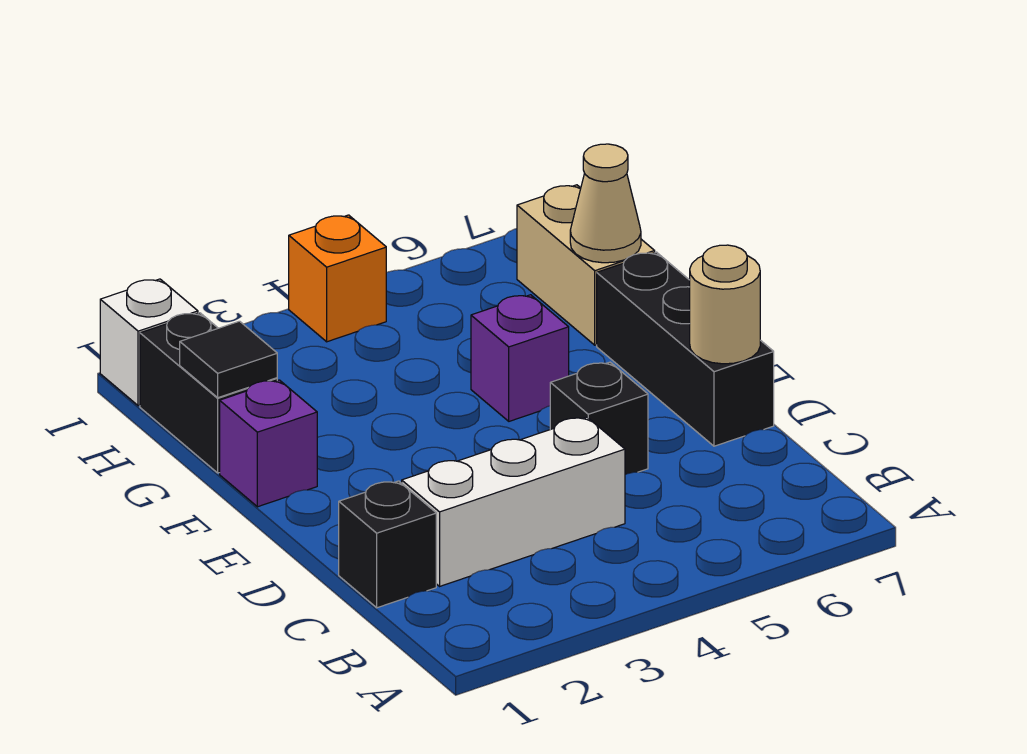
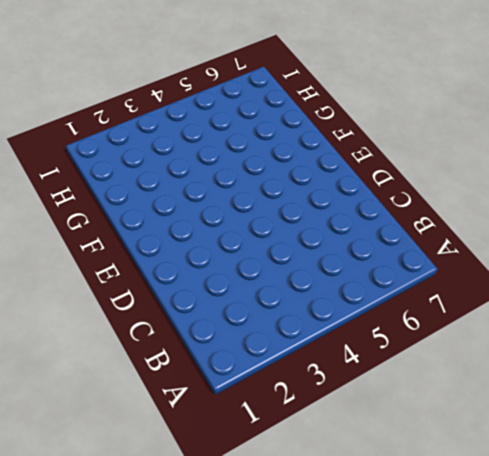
none -> black 1x1 brick [339,481,436,608]
none -> white 1x3 brick [402,417,625,586]
none -> black 1x1 brick [550,362,648,475]

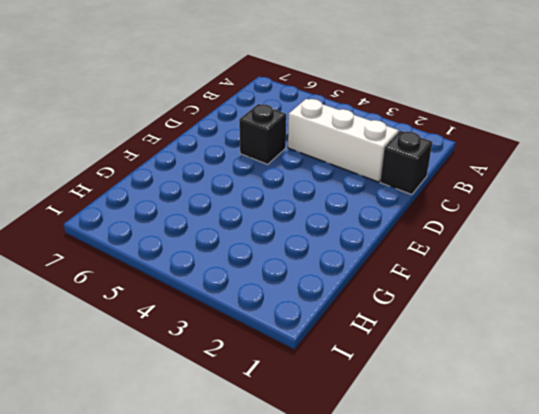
none -> black 1x3 brick [597,252,774,446]
none -> purple 1x1 brick [220,380,317,507]
none -> purple 1x1 brick [471,295,569,421]

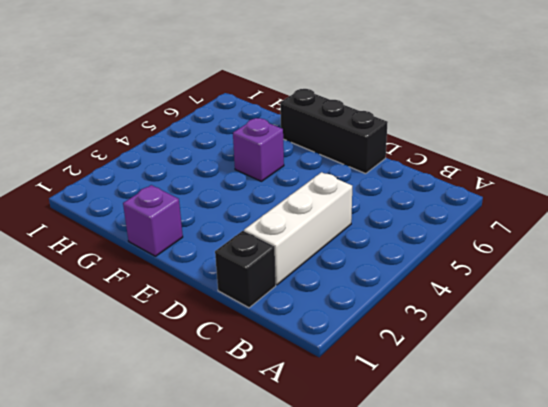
none -> black 1x1 brick [550,362,648,475]
none -> black 1x2 brick [140,313,277,473]
none -> tan 1x2 brick [517,185,655,345]

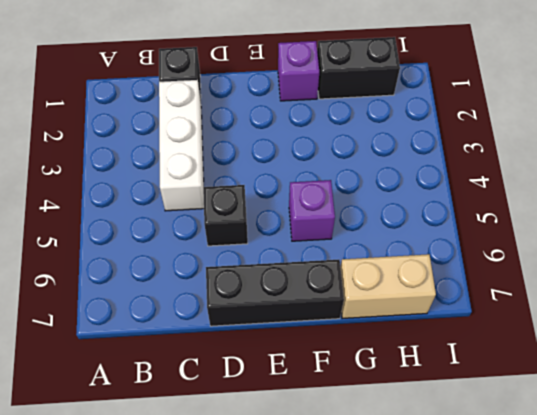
none -> white 1x1 brick [100,279,198,406]
none -> orange 1x1 brick [289,215,386,342]
none -> tan 1x1 round brick [690,245,760,364]

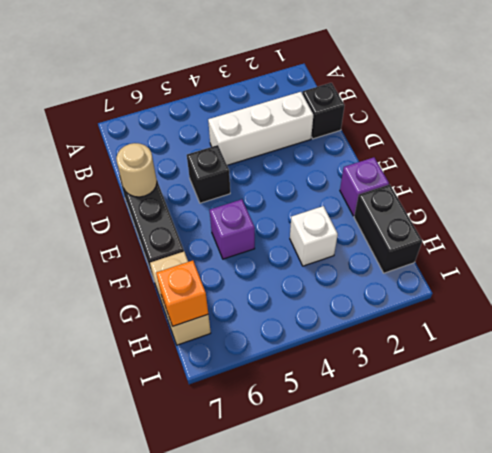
white 1x1 brick [290,206,338,266] -> white 1x1 brick moved to [100,279,198,406]
orange 1x1 brick [156,261,208,326] -> orange 1x1 brick moved to [289,215,386,342]
none -> black 1x1 tile [180,321,277,398]
none -> tan 1x1 cone [570,144,641,263]

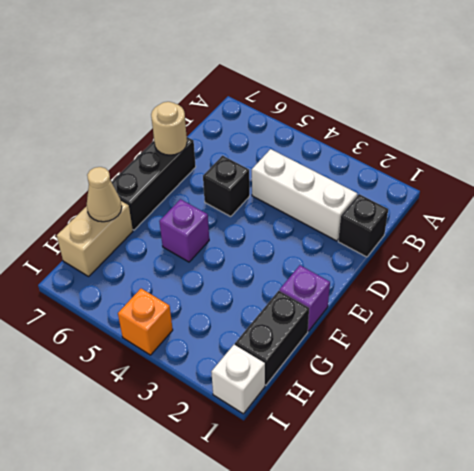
none -> black 1x1 tile [180,321,277,398]

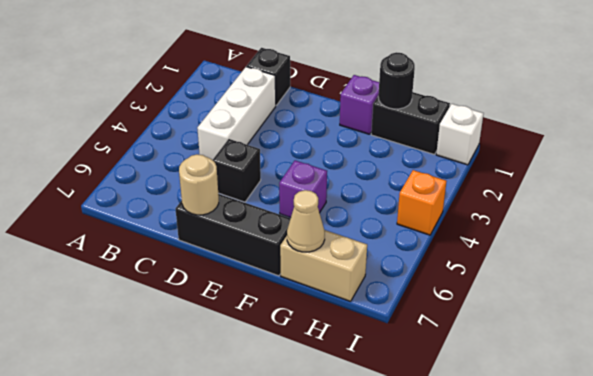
black 1x1 round brick [378,52,415,109] -> black 1x1 tile [180,321,277,398]

